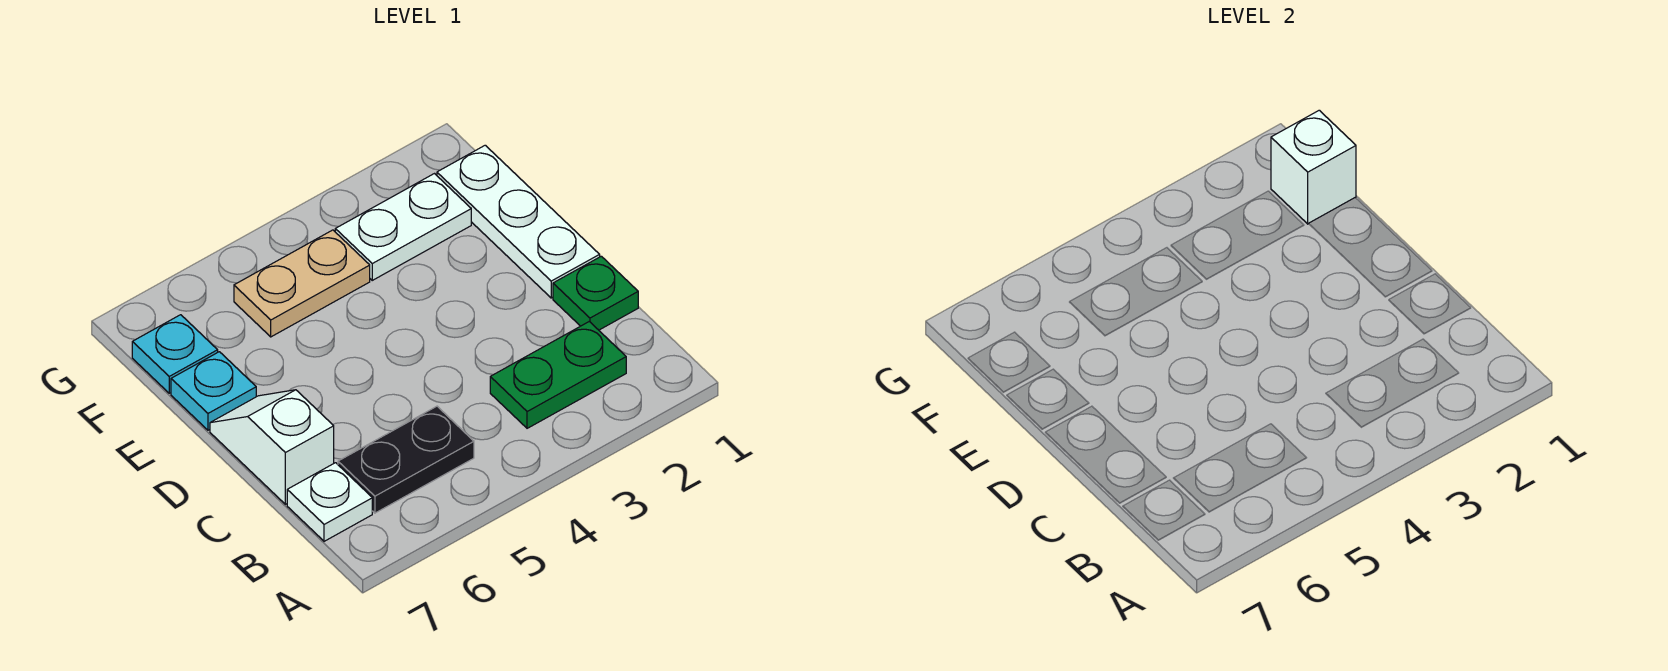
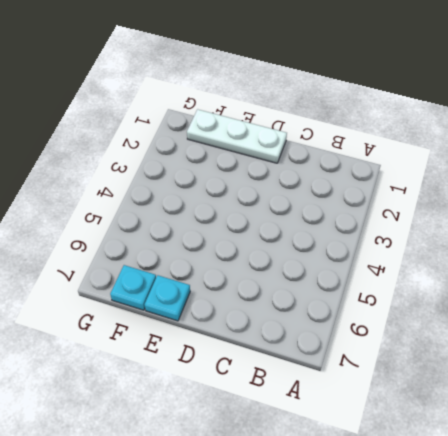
none -> green 1x2 plate [490,322,626,428]
none -> black 1x2 plate [338,406,474,513]

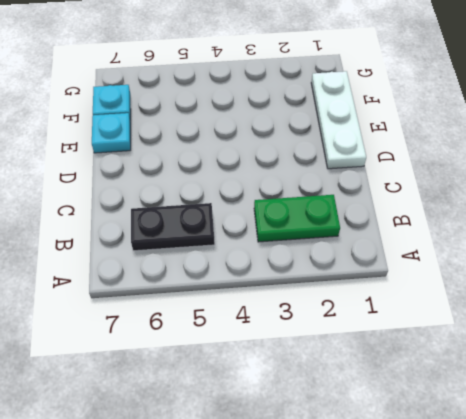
none -> white 1x1 plate [287,463,372,541]
none -> green 1x1 plate [553,256,638,330]

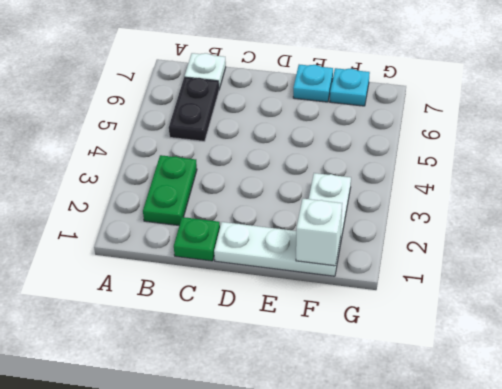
none -> white 1x2 slope [210,390,334,504]
none -> tan 1x2 plate [234,230,370,337]

